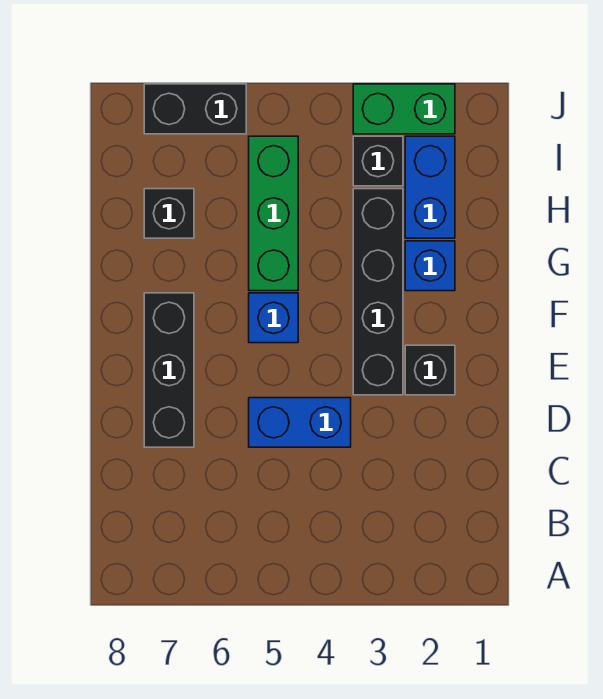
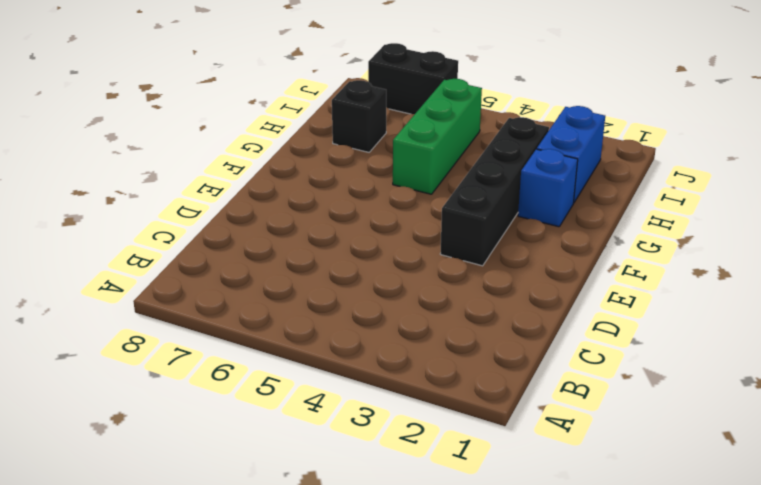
none -> blue 1x2 brick [249,398,351,447]
none -> black 1x3 brick [144,293,194,447]
none -> black 1x1 brick [405,345,455,395]

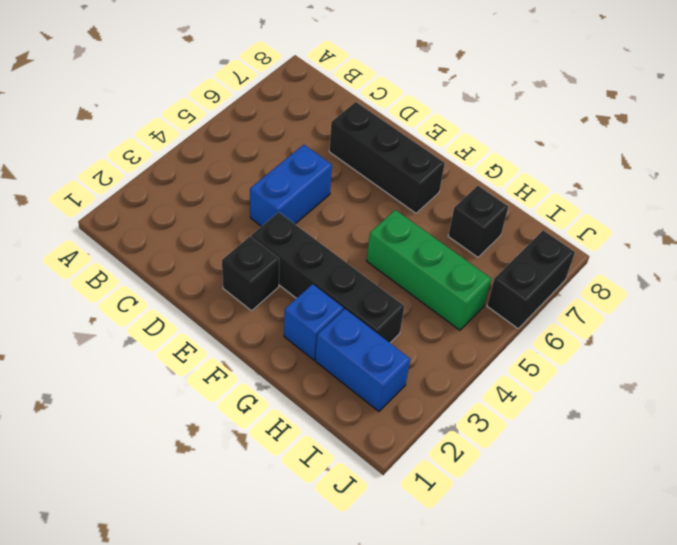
none -> blue 1x1 brick [249,293,298,343]
none -> black 1x1 brick [353,136,403,186]
none -> green 1x2 brick [353,84,455,134]

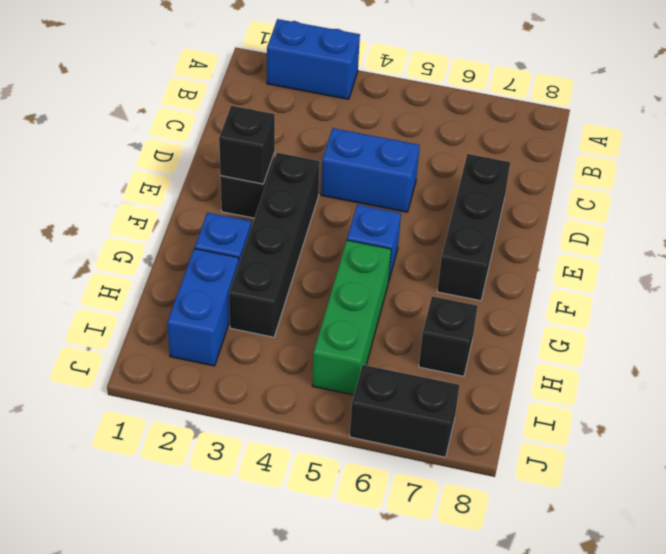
blue 1x2 brick [267,19,360,99] -> none
black 1x1 brick [219,106,275,184] -> black 1x1 brick moved to [353,136,403,186]
none -> green 1x2 brick [353,84,455,134]

